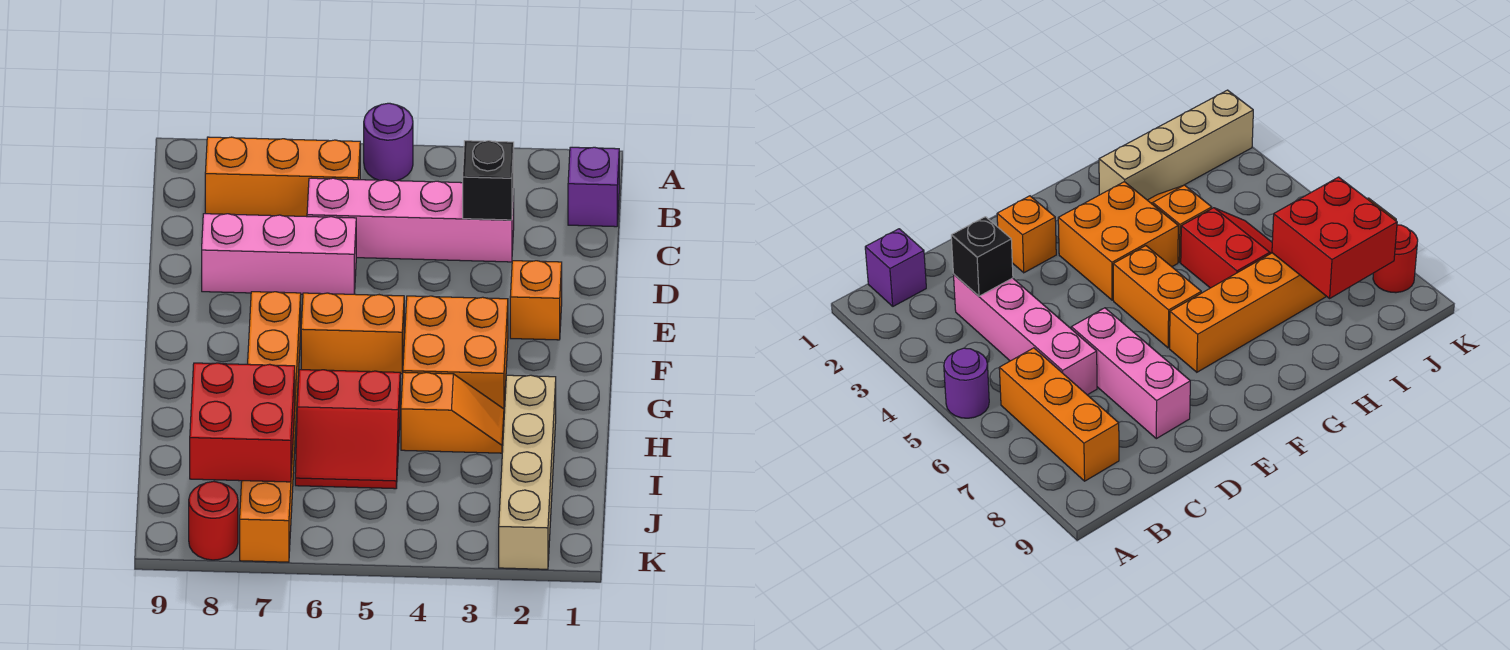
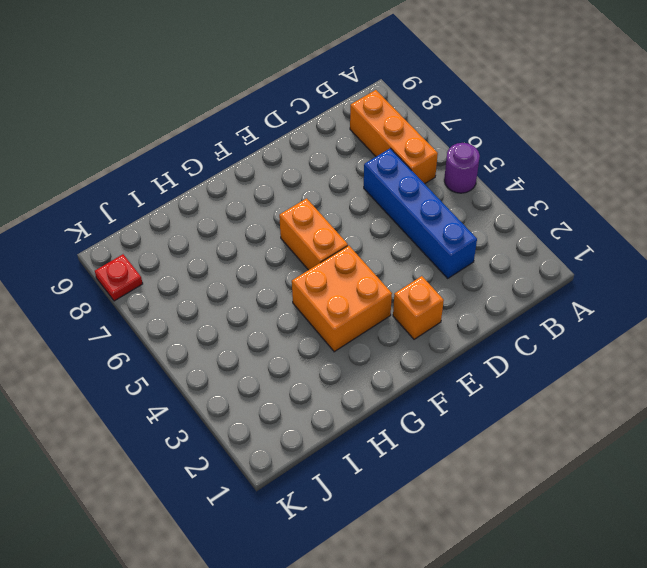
blue 1x4 brick [364,148,477,278] -> pink 1x4 brick [307,178,514,262]
red 1x1 plate [95,254,143,301] -> red 1x1 round brick [189,481,238,560]
none -> purple 1x1 brick [568,147,619,227]
none -> pink 1x3 brick [202,214,356,294]
none -> orange 1x6 brick [240,292,301,562]

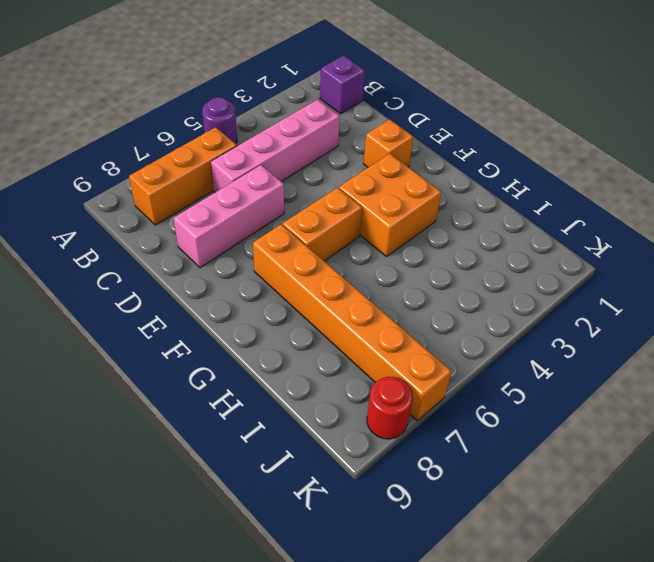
none -> tan 1x4 brick [499,375,556,569]
none -> orange 1x2 slope [401,372,504,453]
none -> red 2x2 slope [295,370,400,489]

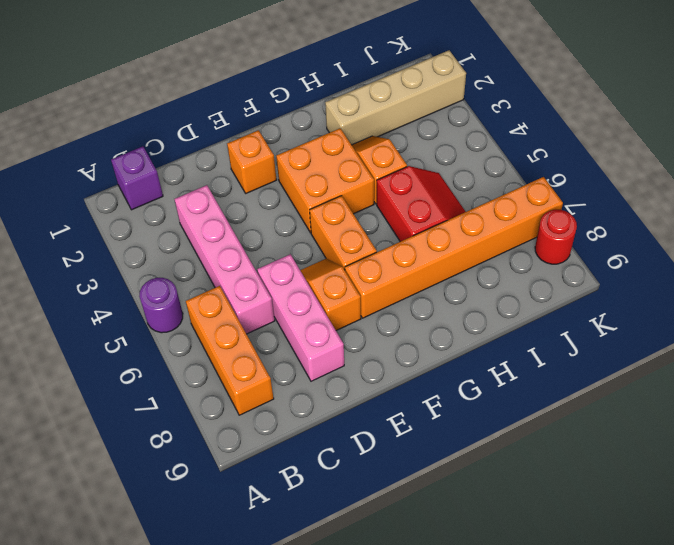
orange 1x2 slope [300,258,361,331] -> none
none -> black 1x1 brick [463,141,514,220]
none -> red 2x2 brick [190,363,295,482]

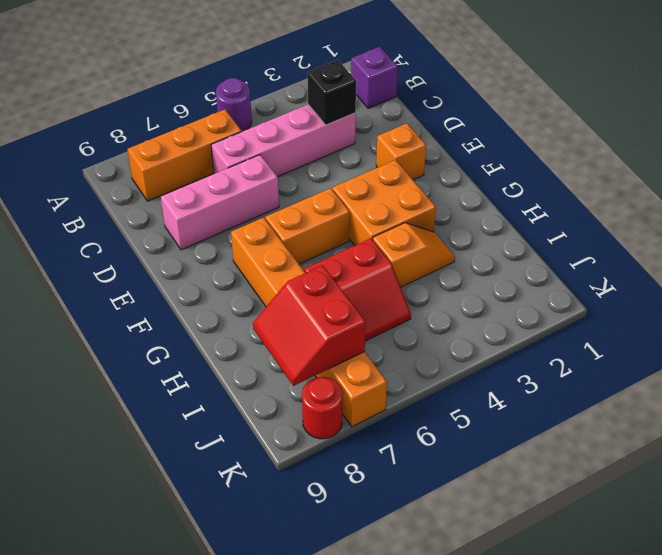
red 2x2 slope [253,265,366,386] -> red 2x2 brick [190,363,295,482]
none -> tan 1x4 brick [499,375,556,569]

